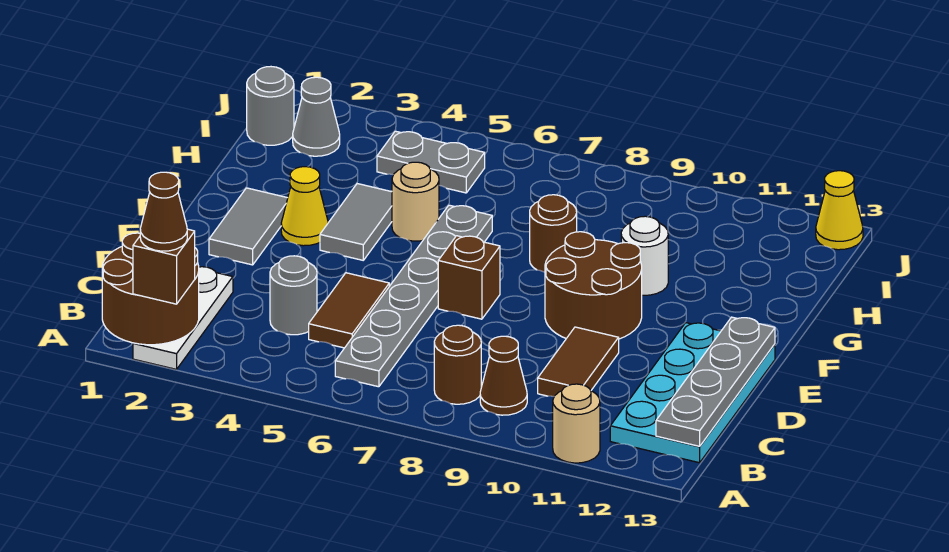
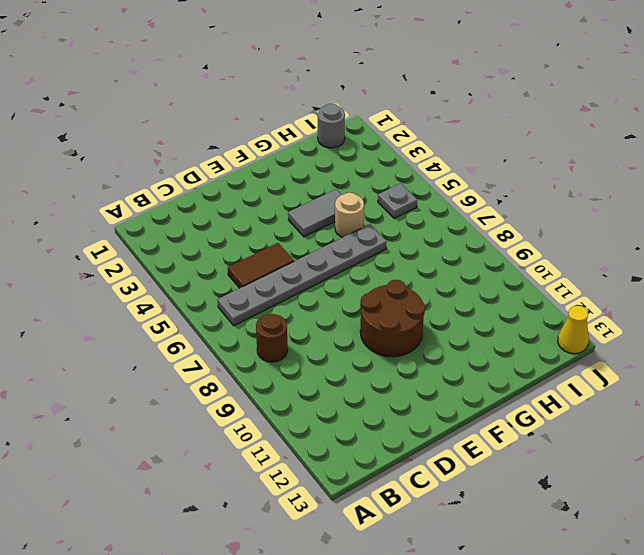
grey 1x1 plate [378,183,417,219] -> grey 1x2 plate [377,131,485,193]
none -> white 1x3 plate [133,267,233,369]
none -> tan 1x1 round brick [553,384,600,463]
none -> brown 1x1 cone [480,336,527,415]

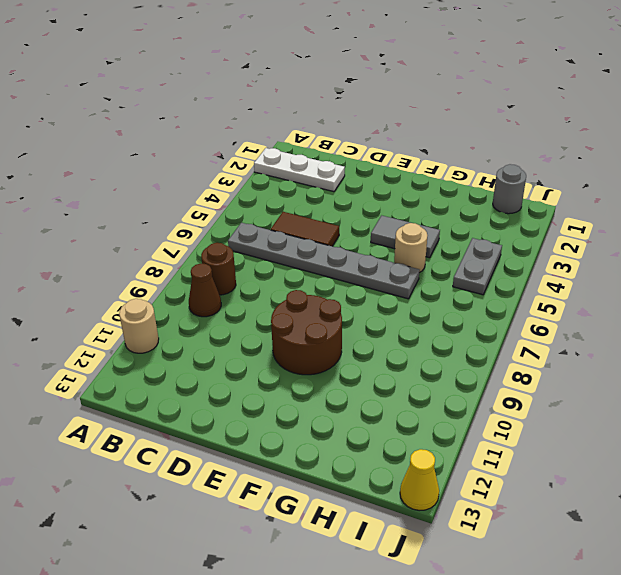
none -> cyan 2x4 plate [610,323,775,463]
none -> grey 1x1 round brick [270,256,317,335]
none -> brown 1x2 tile [538,327,619,396]

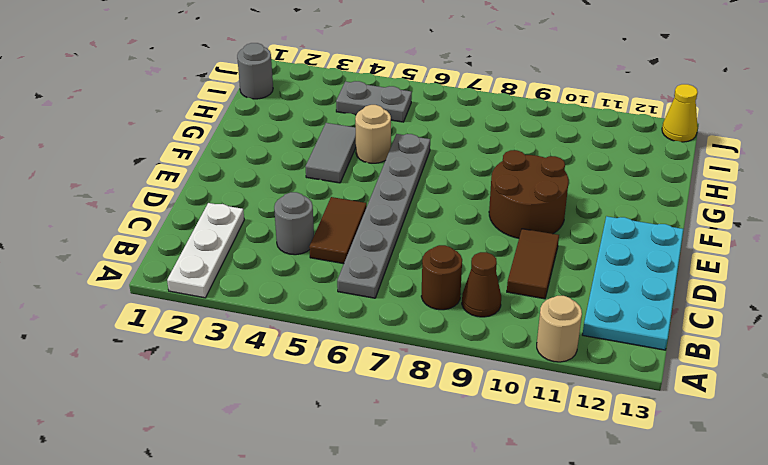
none -> grey 1x2 tile [209,188,288,265]
none -> brown 1x1 brick [438,236,500,319]
none -> yellow 1x1 cone [281,167,328,246]

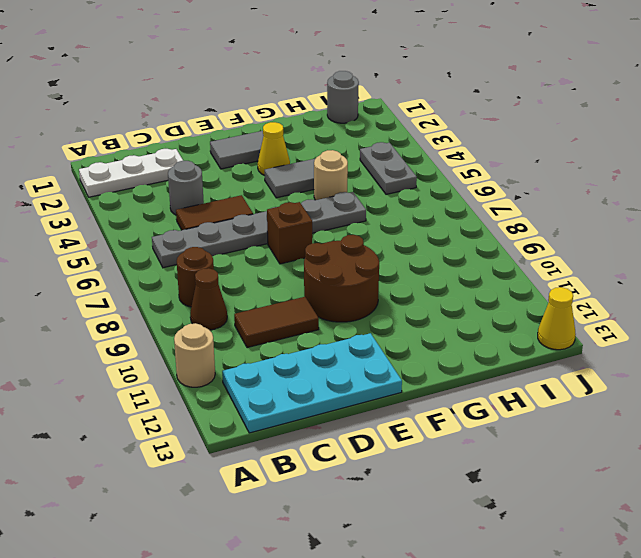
none -> brown 1x1 round brick [530,195,577,272]
none -> white 1x1 round brick [621,216,668,295]
none -> grey 1x1 cone [293,77,340,156]

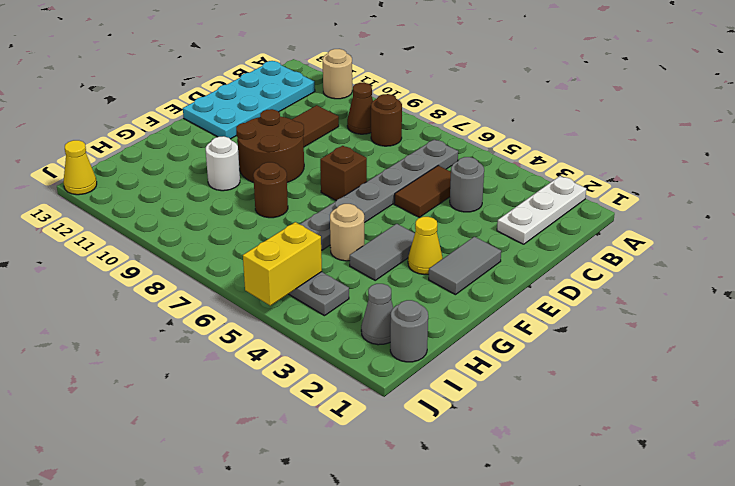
yellow 1x2 brick [243,222,322,306] -> none
none -> brown 2x2 round brick [102,233,199,345]
none -> grey 1x4 plate [656,317,775,446]
none -> brown 1x1 brick [133,229,195,304]

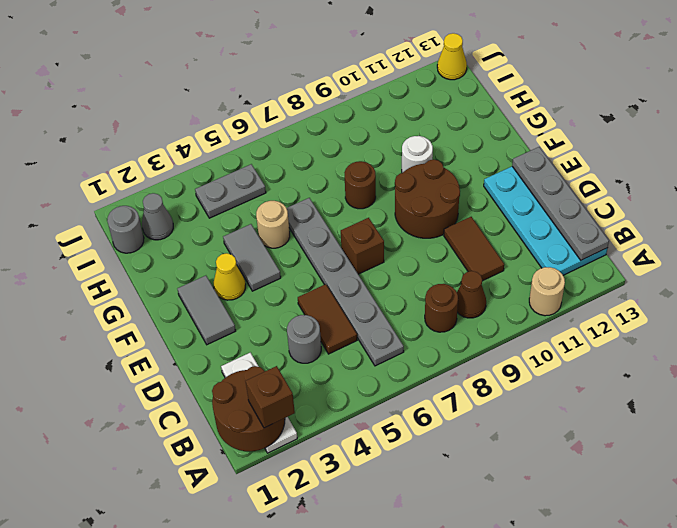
none -> brown 1x1 cone [140,172,187,251]

